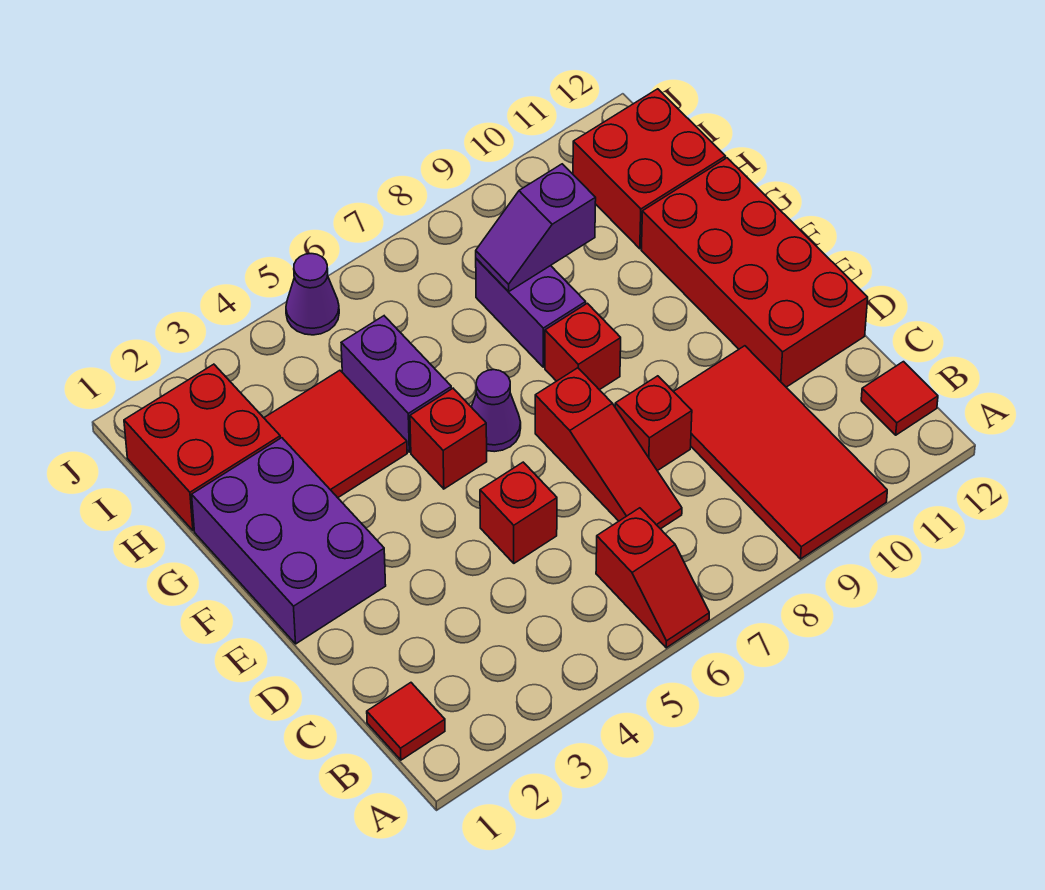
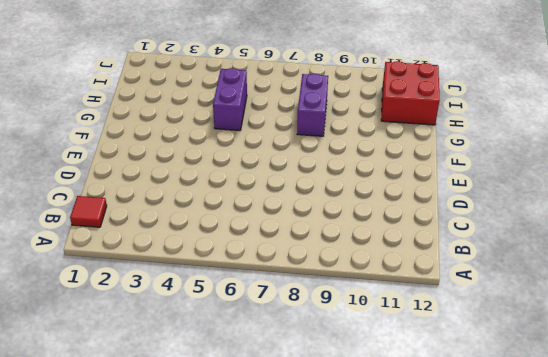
none -> red 1x2 slope [596,508,709,648]
none -> red 2x4 tile [673,346,887,559]
none -> red 1x1 tile [861,362,938,435]

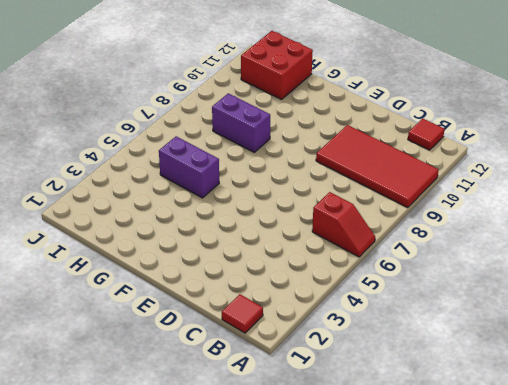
none -> red 1x3 slope [535,368,682,529]
none -> red 1x1 brick [480,462,557,563]
none -> red 1x1 brick [615,376,692,471]

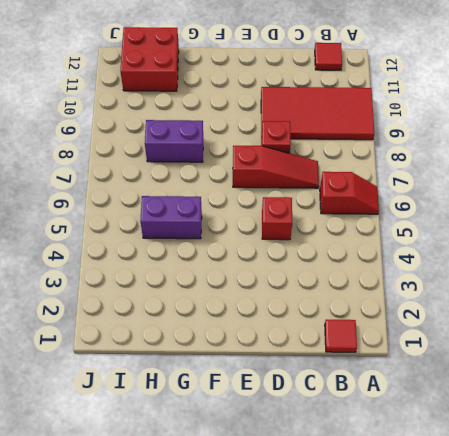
none -> red 2x4 brick [641,158,868,387]
none -> purple 2x3 brick [192,438,386,644]
none -> red 1x1 brick [410,388,487,489]

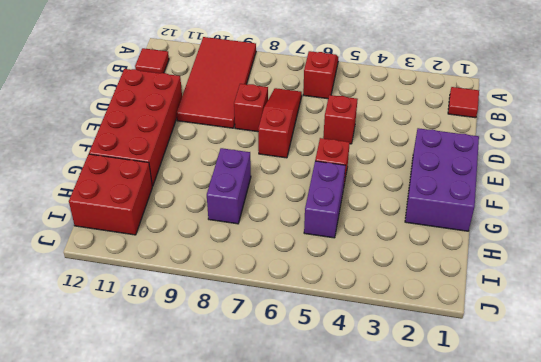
none -> purple 1x1 cone [472,370,521,452]
none -> red 1x1 brick [545,303,621,390]
none -> red 2x2 tile [264,370,407,498]

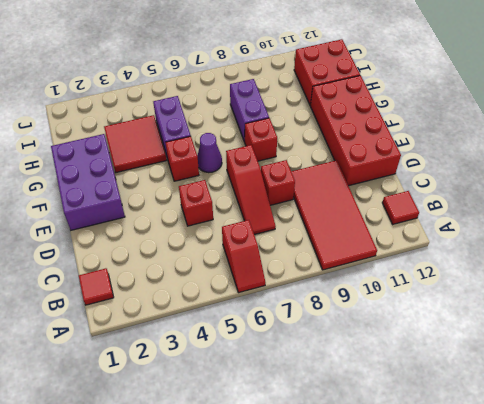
none -> red 2x2 brick [124,364,280,531]
none -> purple 1x1 cone [286,254,339,335]
none -> purple 1x2 slope [476,164,596,292]

